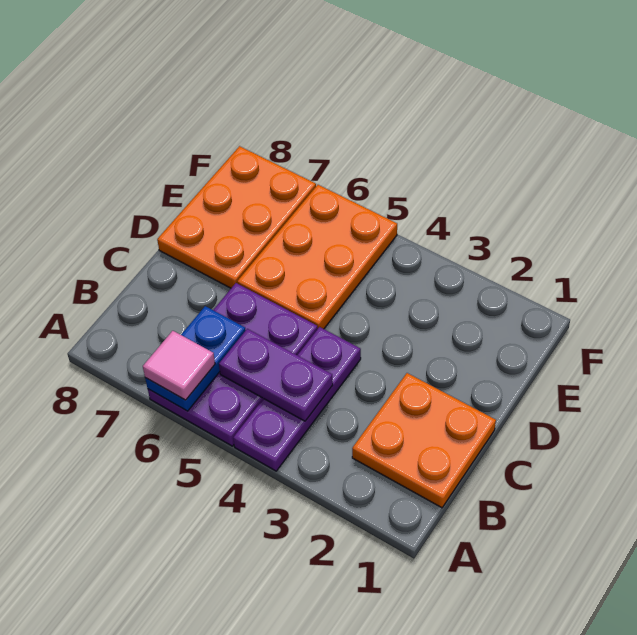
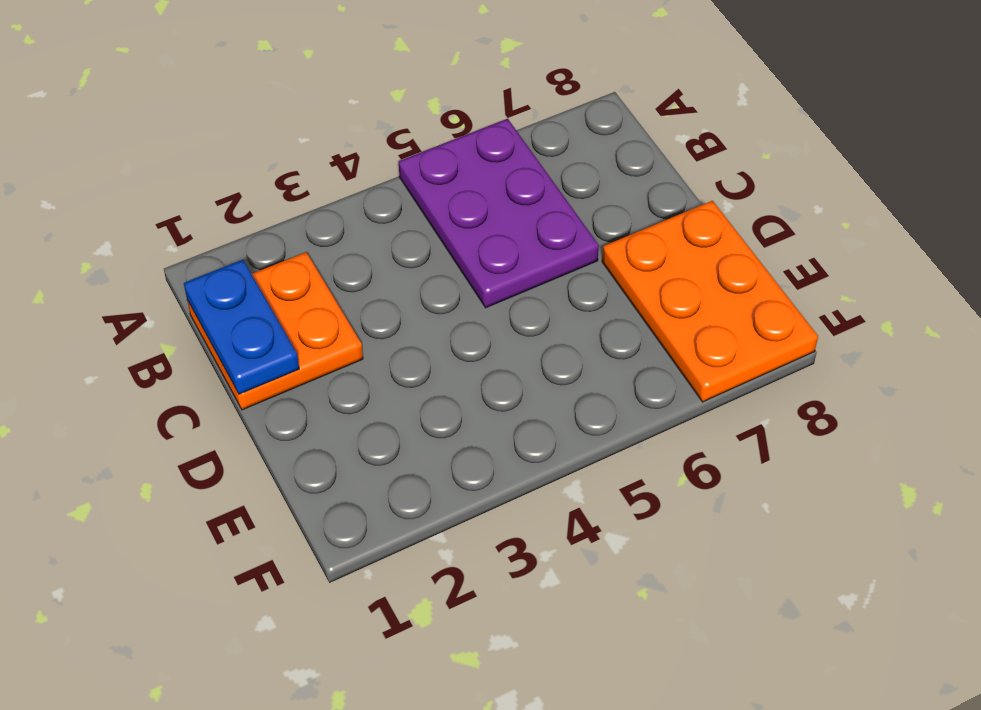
blue 1x2 plate [184,260,299,394] -> blue 1x2 plate moved to [145,306,246,411]
none -> purple 1x3 plate [233,327,361,471]
none -> orange 2x3 plate [237,185,397,329]

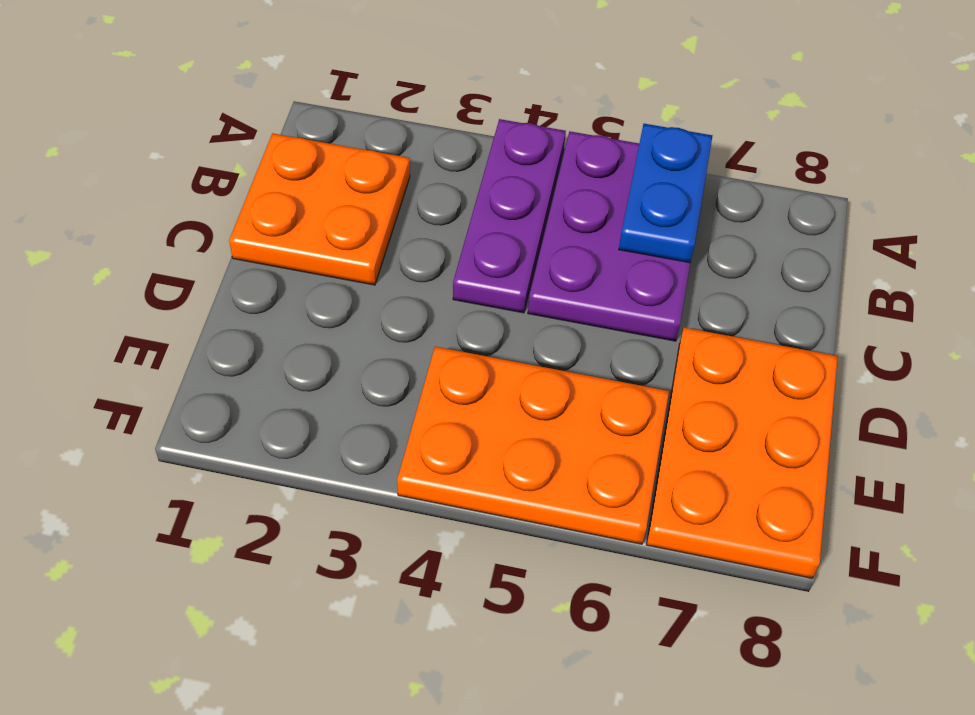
orange 2x3 plate [397,347,669,544] -> orange 2x3 plate turned to [237,185,397,329]
none -> purple 1x2 plate [219,329,333,421]
none -> pink 1x1 tile [143,331,215,400]

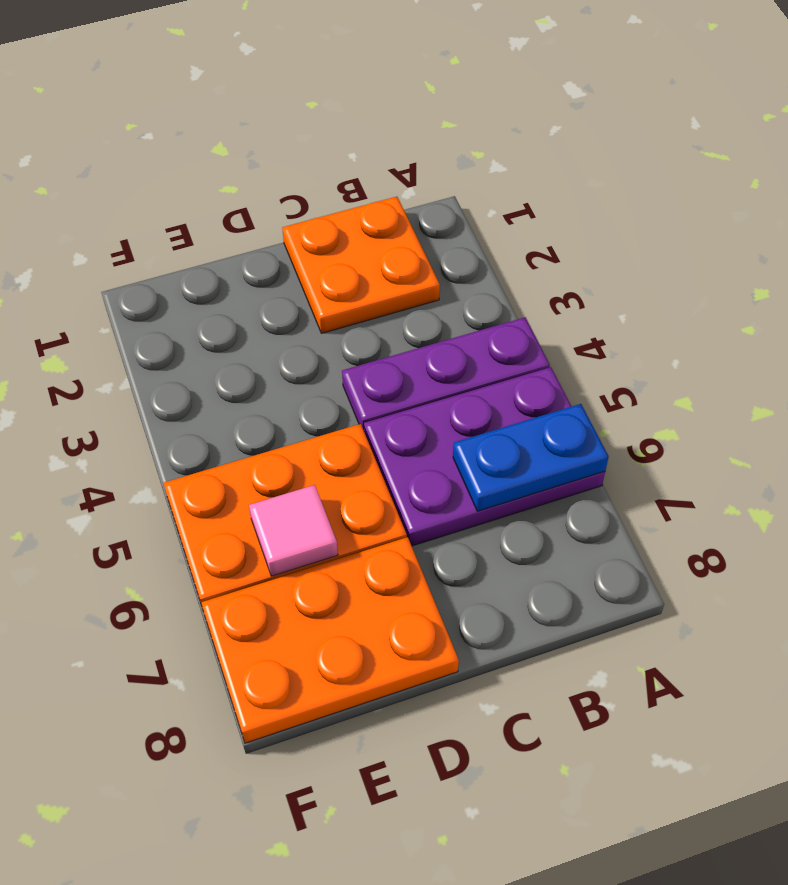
pink 1x1 tile [249,485,338,576] -> pink 1x1 tile moved to [143,331,215,400]
none -> purple 1x2 plate [219,329,333,421]

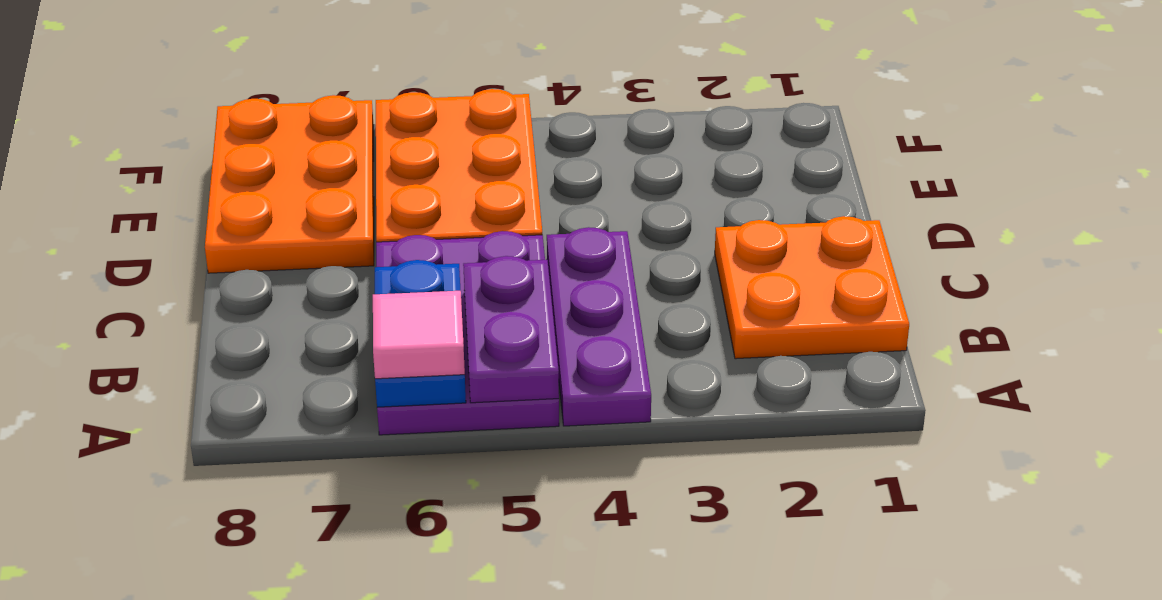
purple 1x2 plate [463,256,559,403] -> purple 1x2 plate turned to [219,329,333,421]

